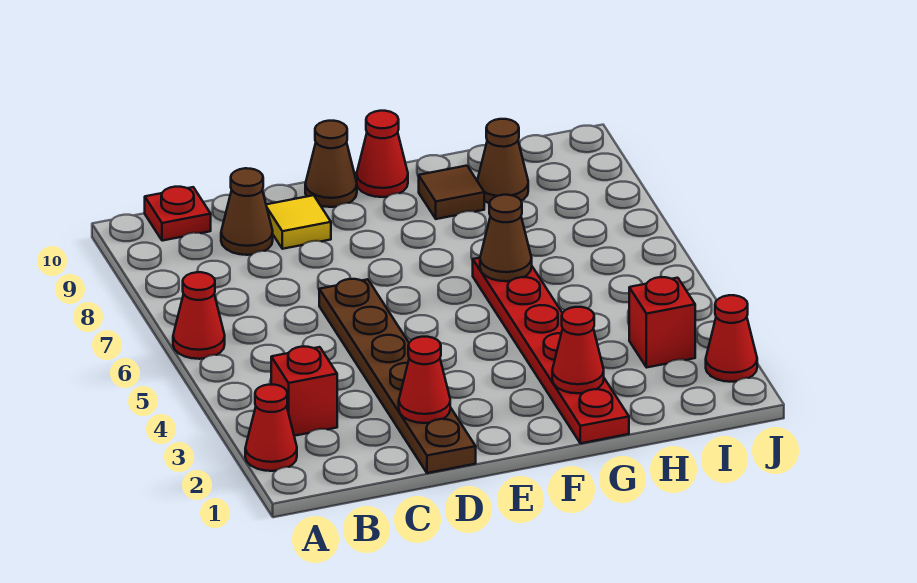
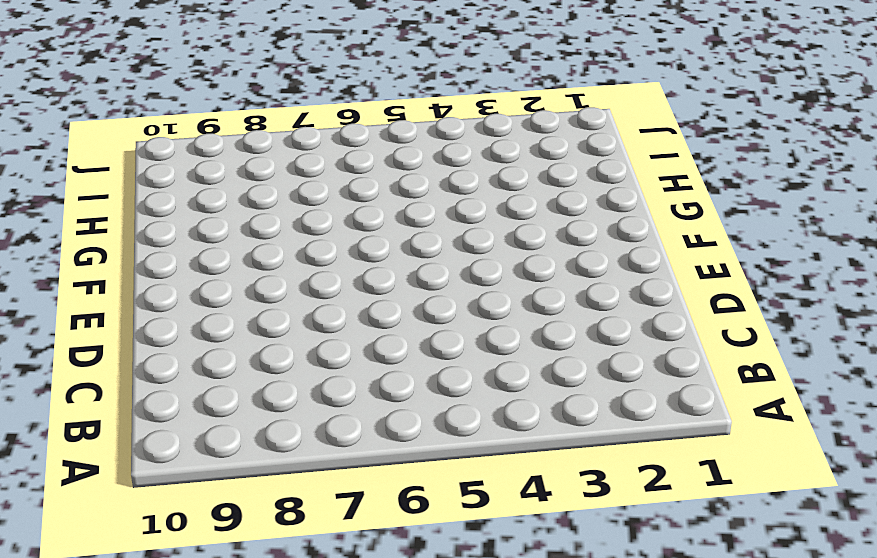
none -> red 1x1 cone [245,385,297,471]
none -> red 1x1 cone [173,272,225,359]
none -> red 1x1 brick [271,347,337,436]

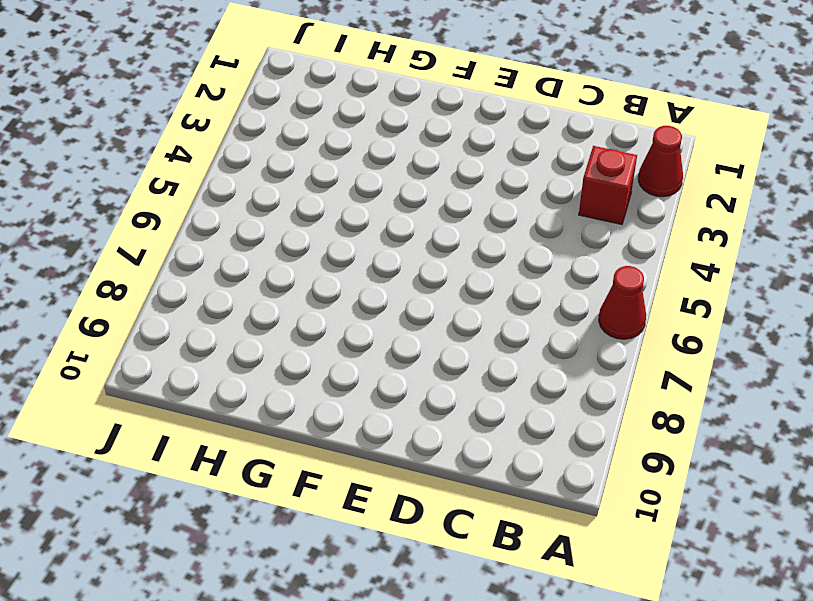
none -> red 1x1 plate [145,187,211,241]
none -> brown 1x1 cone [221,168,273,255]
none -> brown 1x6 plate [319,279,476,473]

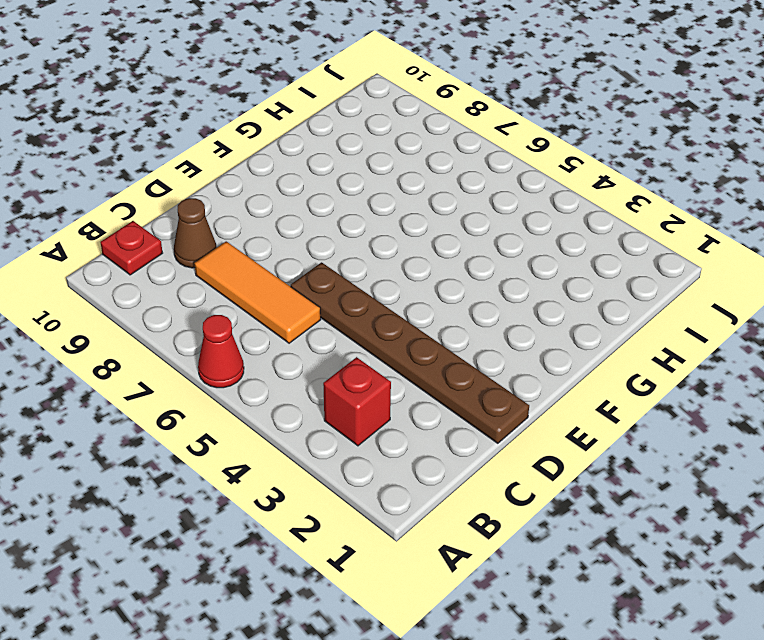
orange 1x3 tile [194,241,321,343] -> none
none -> red 1x1 cone [245,385,297,471]
none -> yellow 1x1 tile [266,195,331,249]
none -> brown 1x1 cone [305,121,357,207]

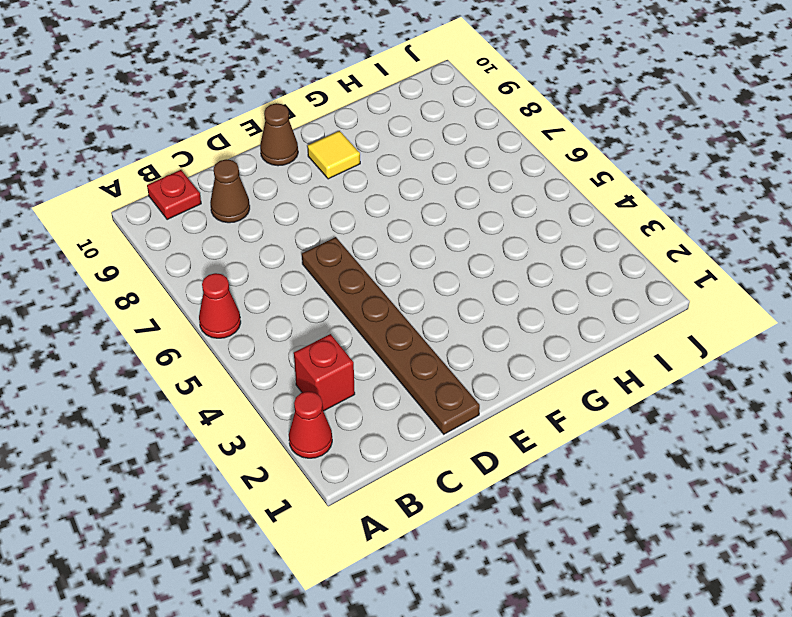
yellow 1x1 tile [307,131,360,179] -> yellow 1x1 tile moved to [266,195,331,249]
none -> red 1x1 cone [356,111,408,197]
none -> red 1x6 plate [473,258,629,443]
none -> brown 1x1 tile [419,166,484,219]

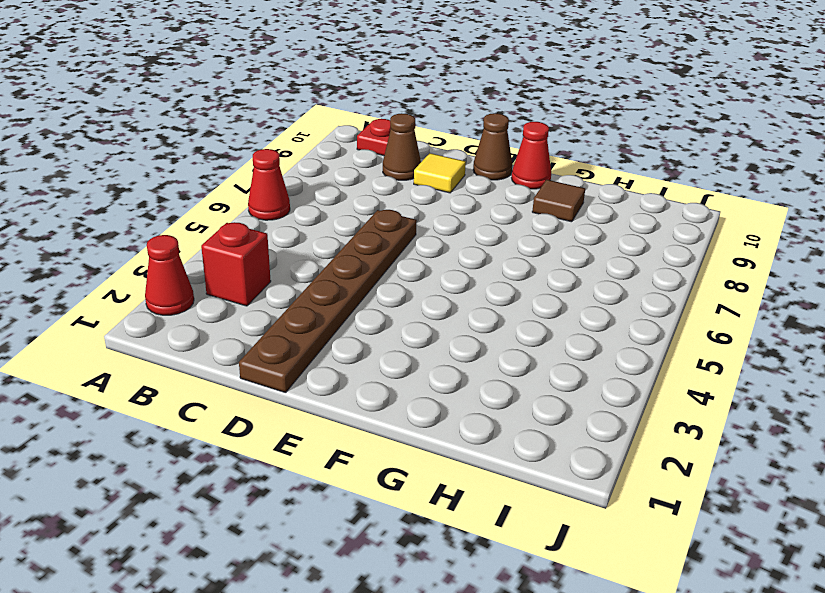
none -> red 1x6 plate [473,258,629,443]
none -> brown 1x1 cone [477,119,528,203]
none -> red 1x1 brick [629,277,695,367]

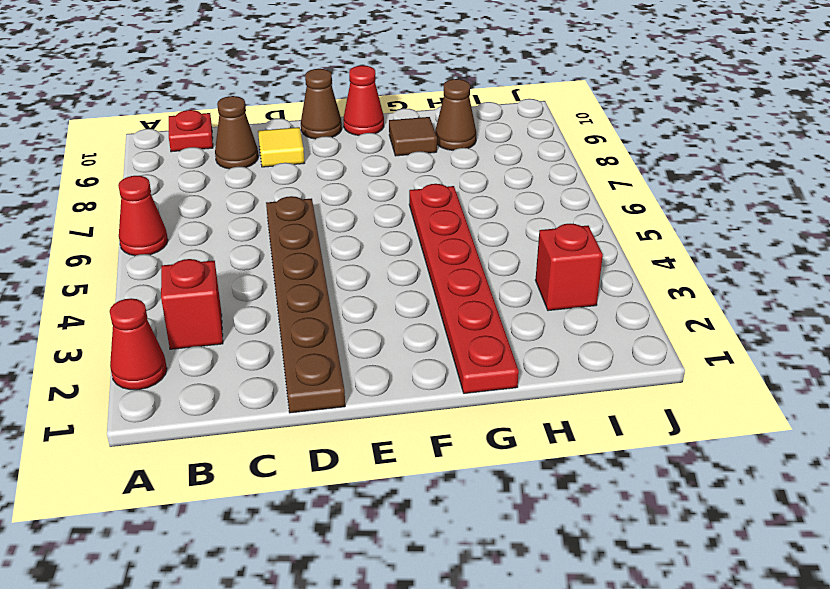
none -> red 1x1 cone [706,295,757,382]
none -> red 1x1 cone [399,337,450,423]
none -> red 1x1 cone [552,307,604,393]

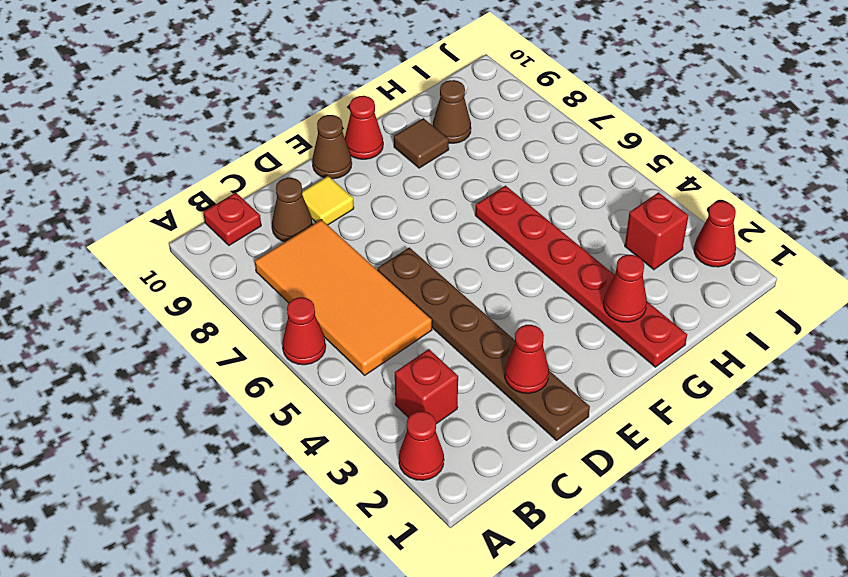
orange 2x4 tile [255,220,432,375] -> none
none -> brown 1x1 cone [480,195,532,281]

